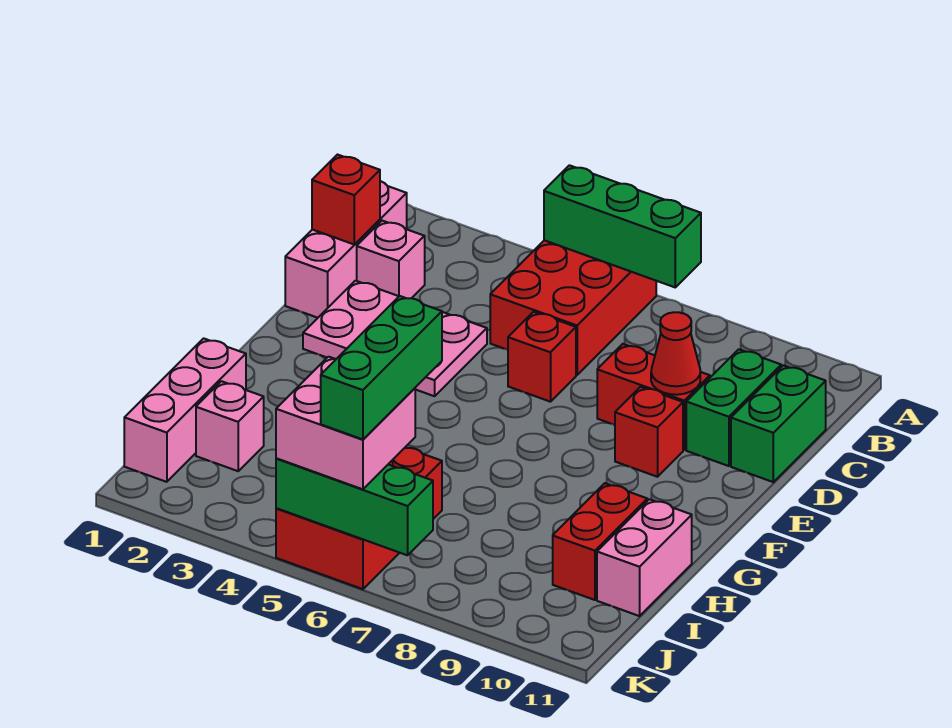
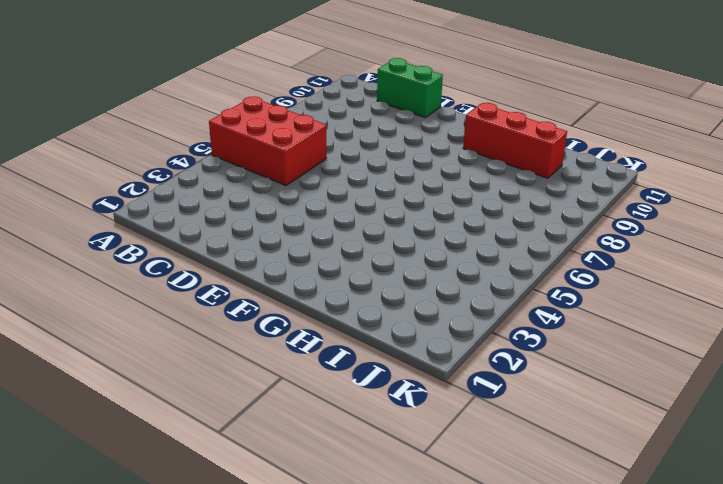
red 1x3 brick [463,103,567,178] -> red 1x2 brick [553,483,647,600]
none -> pink 1x3 brick [285,181,407,318]
none -> pink 1x1 brick [357,221,425,298]
none -> green 1x2 brick [686,349,781,466]

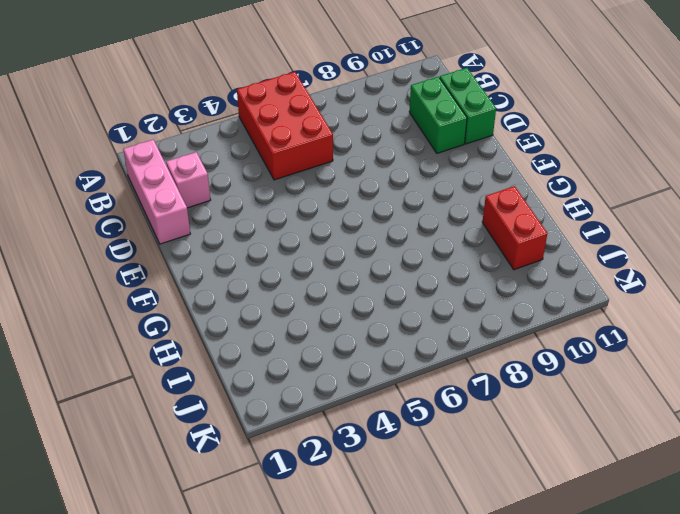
none -> pink 2x3 plate [303,281,487,396]
none -> red 1x1 brick [508,312,576,402]
none -> red 1x2 brick [597,344,710,450]

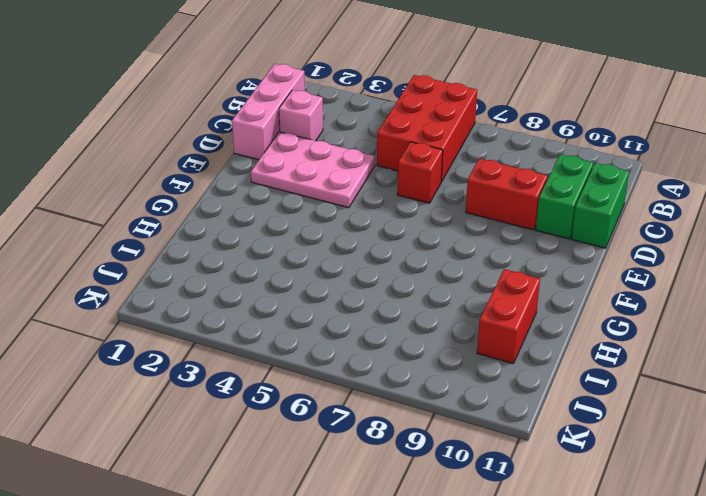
none -> red 1x1 brick [615,387,683,477]
none -> pink 1x3 brick [124,338,246,482]
none -> pink 1x2 brick [597,499,692,616]

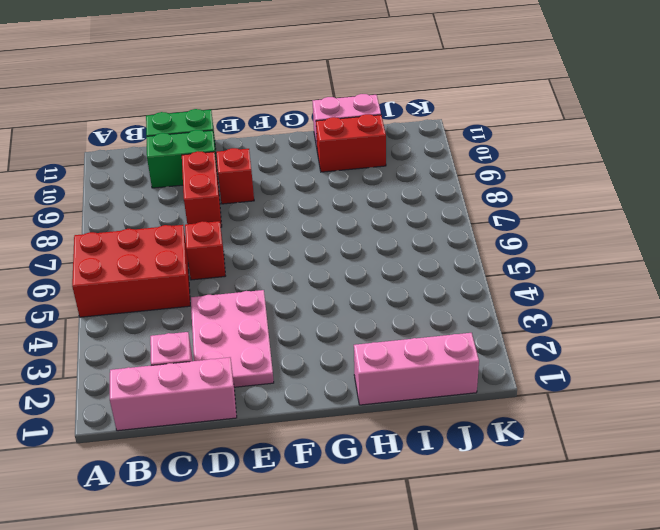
none -> pink 1x1 brick [196,381,264,471]
none -> red 2x3 brick [276,448,442,589]
none -> green 1x3 brick [544,165,701,287]

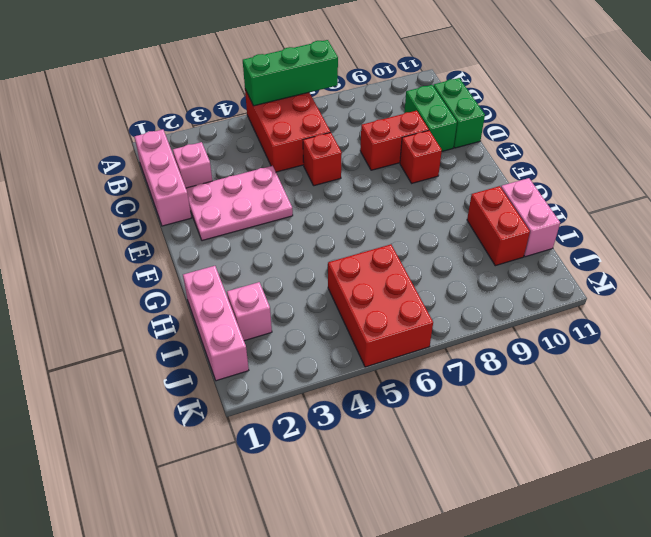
none -> red 1x1 brick [312,155,380,245]
none -> red 1x1 cone [651,312,700,395]
none -> green 1x3 brick [276,458,433,555]

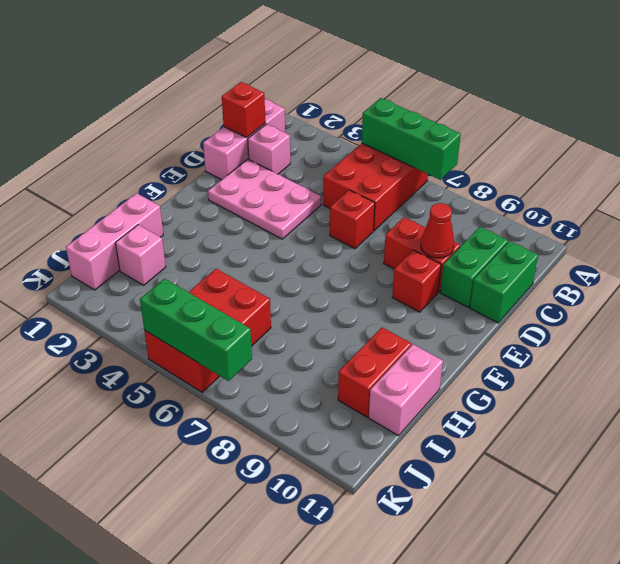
none -> pink 2x2 brick [276,357,415,489]
none -> green 1x3 brick [321,296,442,439]

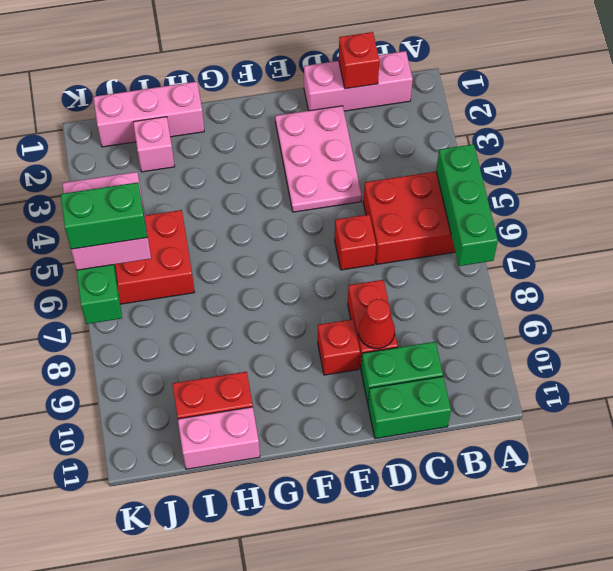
green 1x2 brick [61,182,147,249] -> green 1x3 brick [321,296,442,439]
none -> pink 1x1 brick [357,221,425,298]

